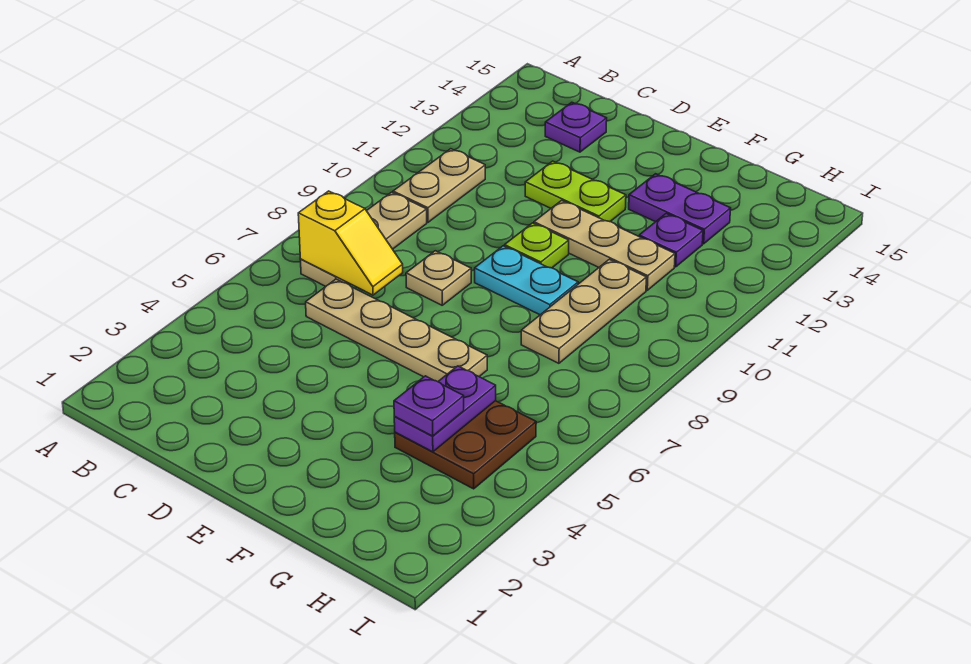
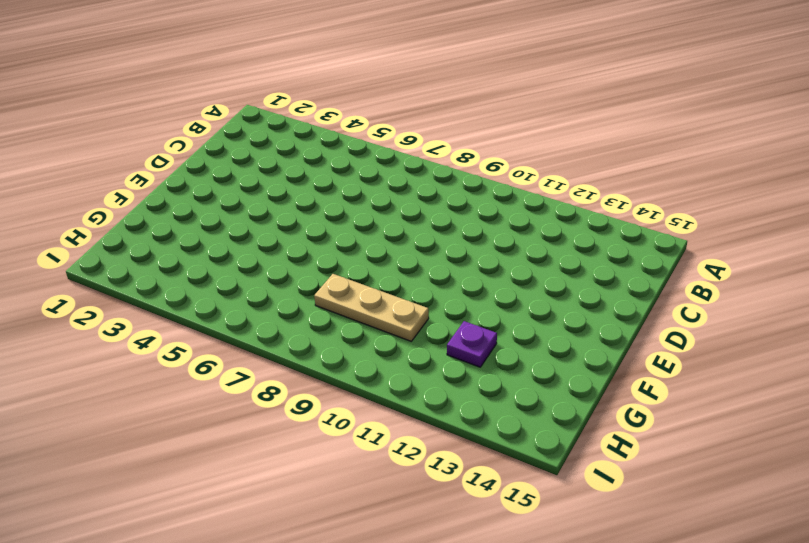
none -> tan 1x3 plate [300,192,427,287]
none -> tan 1x2 plate [393,149,485,222]
none -> tan 1x4 plate [306,279,487,382]

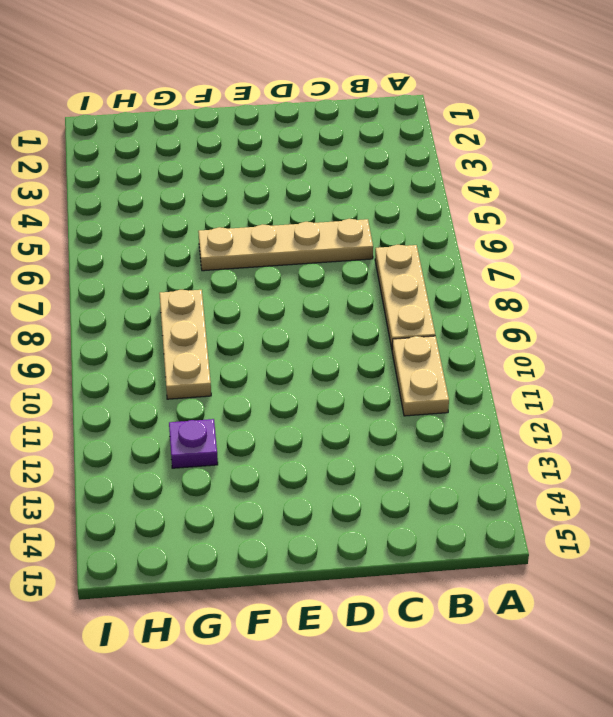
none -> purple 1x1 plate [545,102,607,152]
none -> tan 1x1 plate [406,251,471,305]
none -> lime 1x2 plate [525,161,626,222]

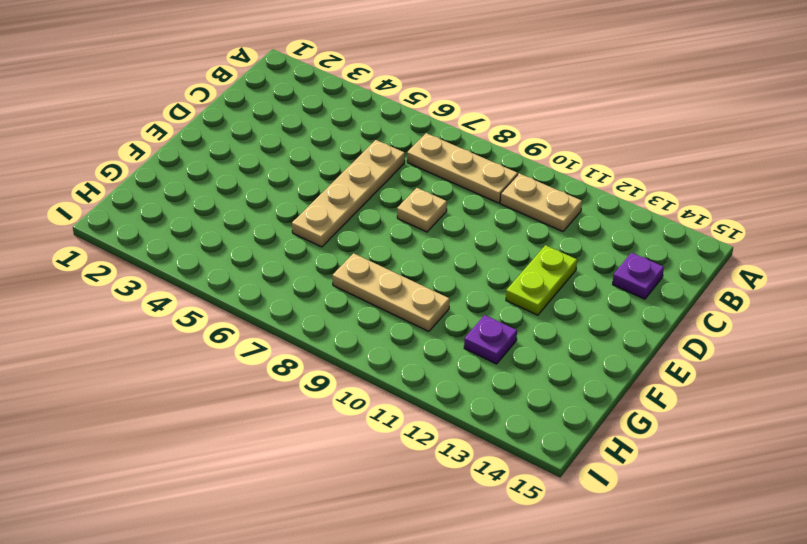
none -> cyan 1x2 plate [475,246,578,315]
none -> lime 1x1 plate [505,223,569,268]
none -> tan 1x3 plate [534,201,675,290]

